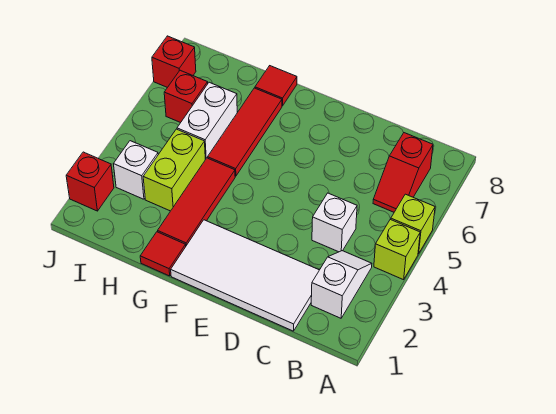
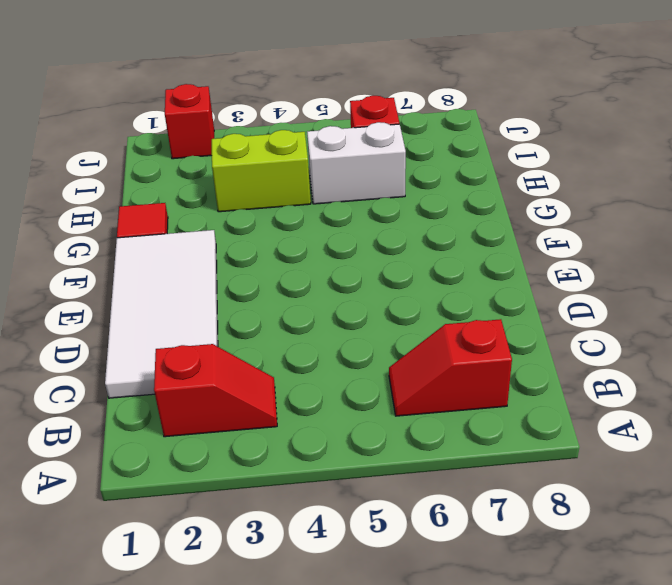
red 1x2 slope [154,344,277,437] -> white 1x2 slope [311,251,372,318]
none -> lime 1x1 brick [374,219,420,280]
none -> lime 1x1 brick [391,194,435,254]
none -> white 1x1 brick [312,193,357,252]

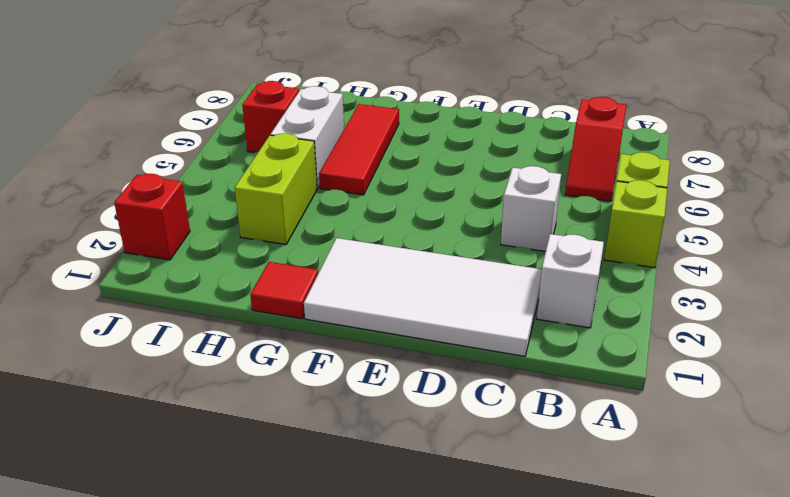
none -> red 1x3 tile [158,158,235,245]
none -> red 1x1 tile [255,66,297,106]
none -> white 1x1 brick [114,141,158,199]

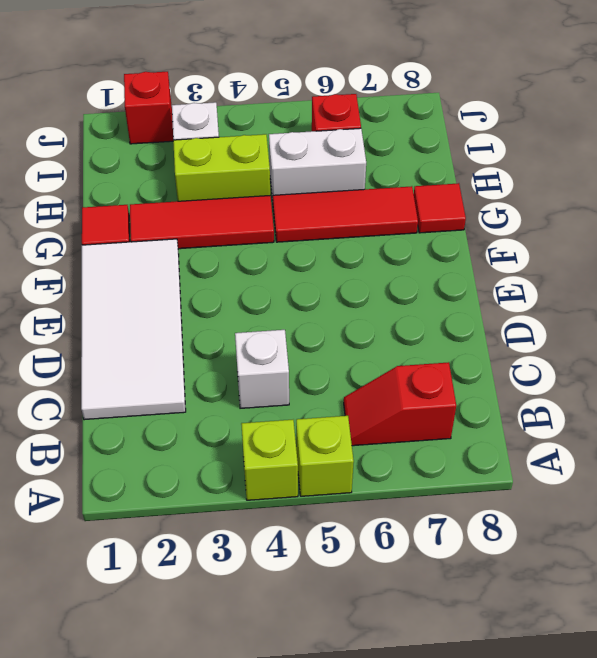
none -> white 1x2 slope [311,251,372,318]
none -> red 1x1 brick [152,36,196,87]

